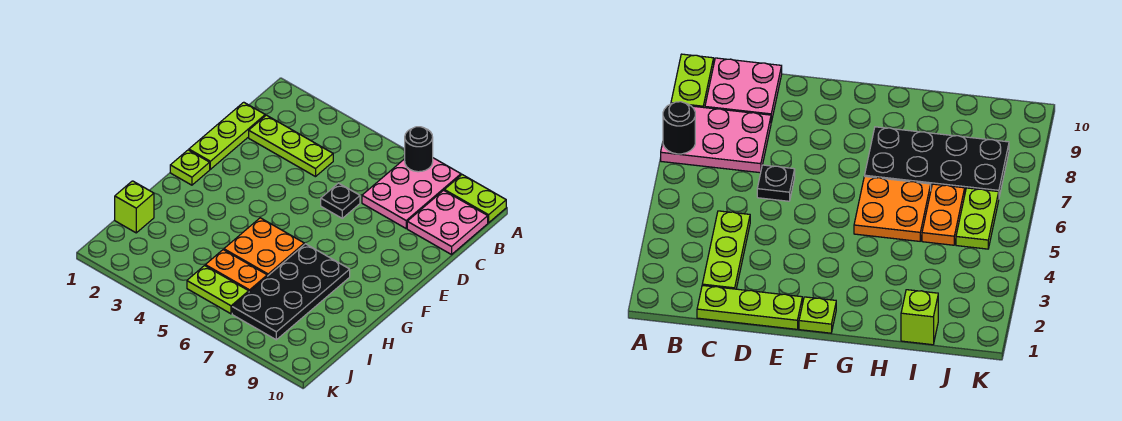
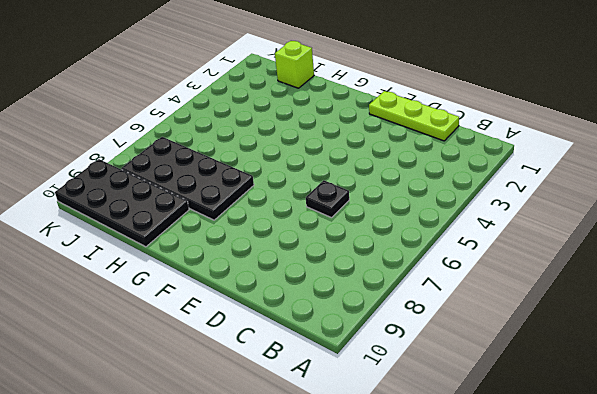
black 2x4 plate [55,159,189,247] -> none
none -> pink 2x3 plate [362,158,461,228]
none -> lime 1x2 plate [444,175,506,223]
none -> pink 2x2 plate [407,190,488,255]

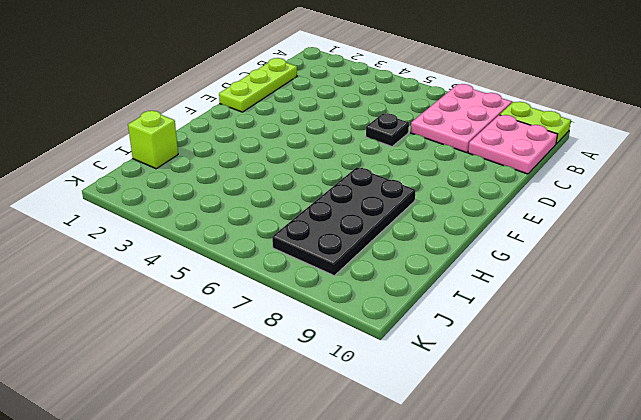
none -> lime 1x3 plate [249,115,333,177]
none -> lime 1x1 plate [170,150,210,185]
none -> orange 2x2 plate [224,218,304,276]

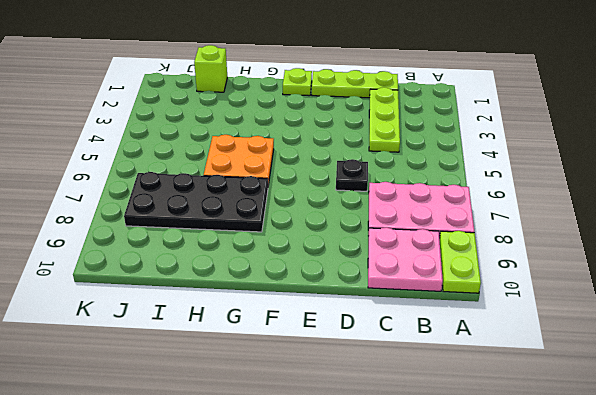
none -> orange 1x2 plate [205,250,267,292]
none -> lime 1x2 plate [187,266,249,314]
none -> black 1x1 round brick [405,127,433,172]

